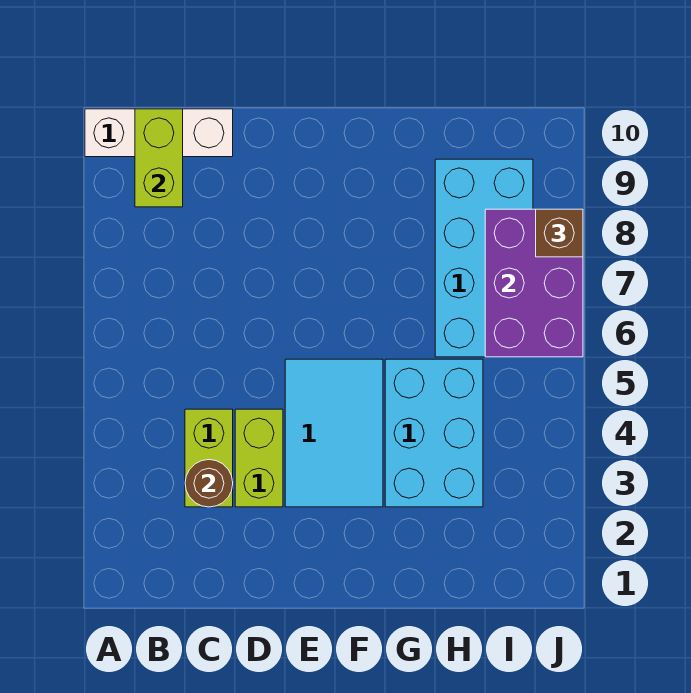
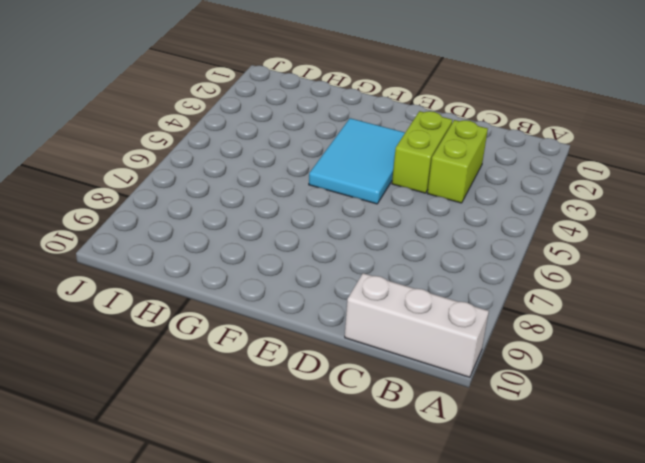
none -> cyan 2x3 brick [385,359,483,507]
none -> cyan 2x4 brick [435,159,533,357]

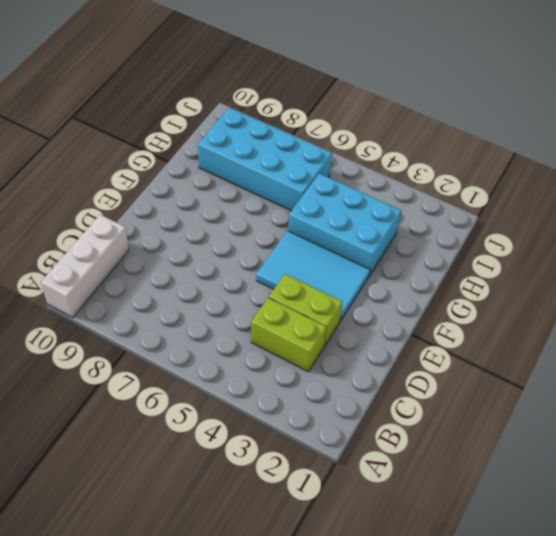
none -> lime 1x2 brick [135,109,183,207]
none -> brown 1x1 round brick [185,460,233,507]

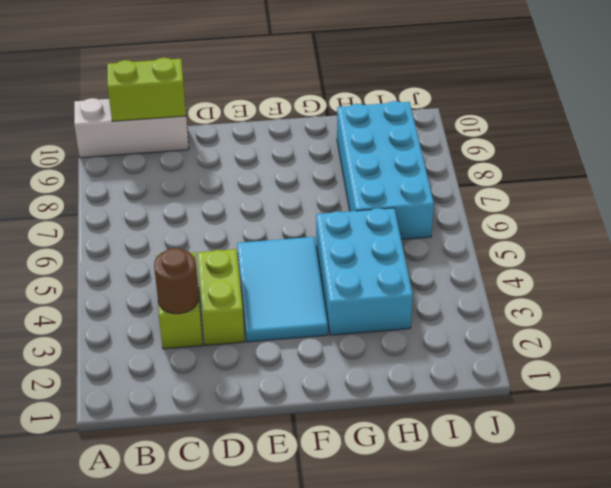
lime 1x2 brick [107,58,186,121] -> lime 1x2 brick turned to [135,109,183,207]
none -> purple 2x3 brick [485,209,583,357]
none -> brown 1x1 brick [536,209,583,257]

